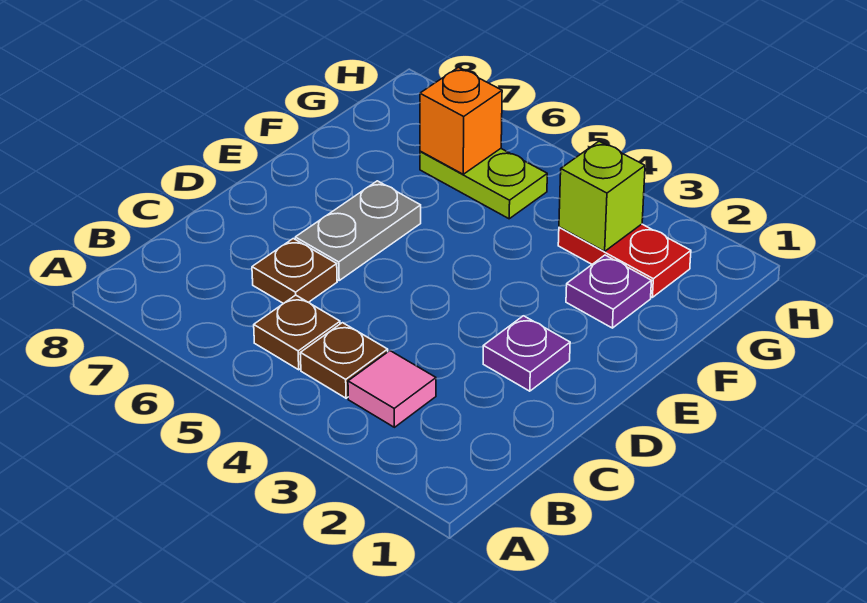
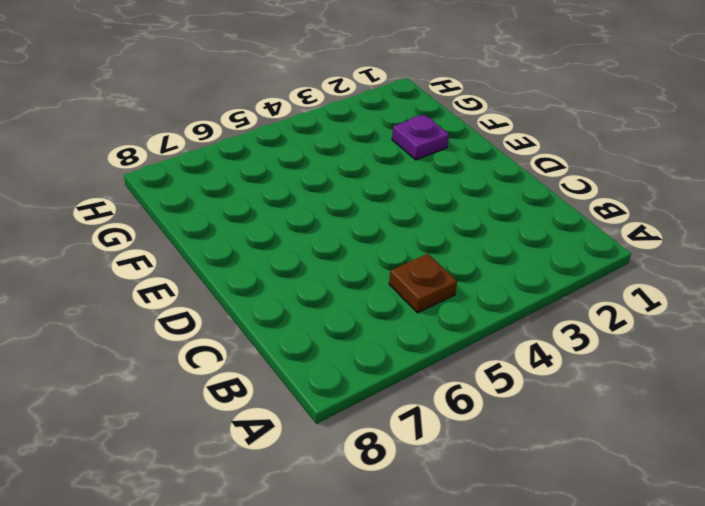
none -> pink 1x1 tile [348,351,436,427]
none -> brown 1x1 plate [300,323,388,398]

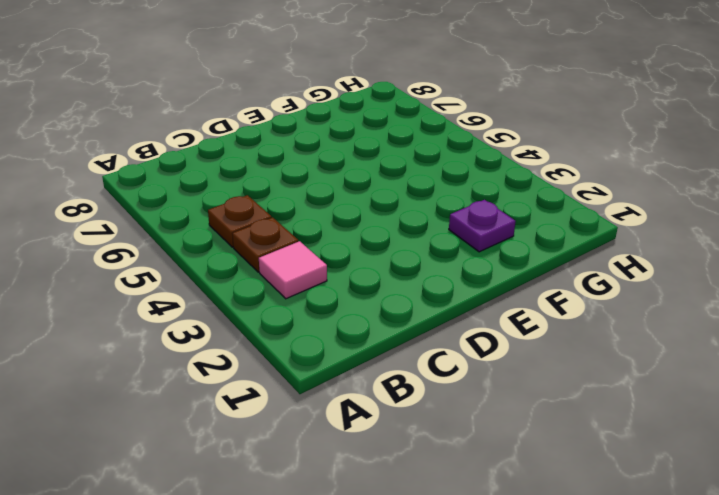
none -> brown 1x1 plate [252,239,337,304]
none -> purple 1x1 plate [483,316,570,391]

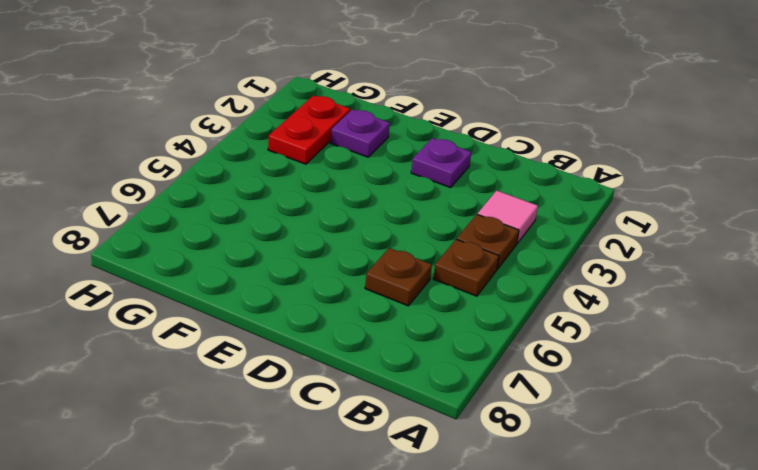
none -> grey 1x2 plate [295,181,421,280]
none -> lime 1x2 plate [420,149,547,219]

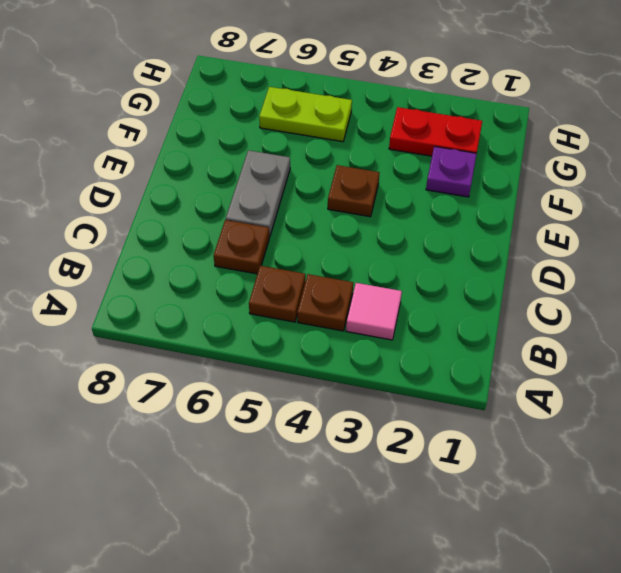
brown 1x1 plate [328,165,379,217] -> none
none -> purple 1x1 plate [483,316,570,391]
none -> lime 1x1 brick [559,141,645,251]

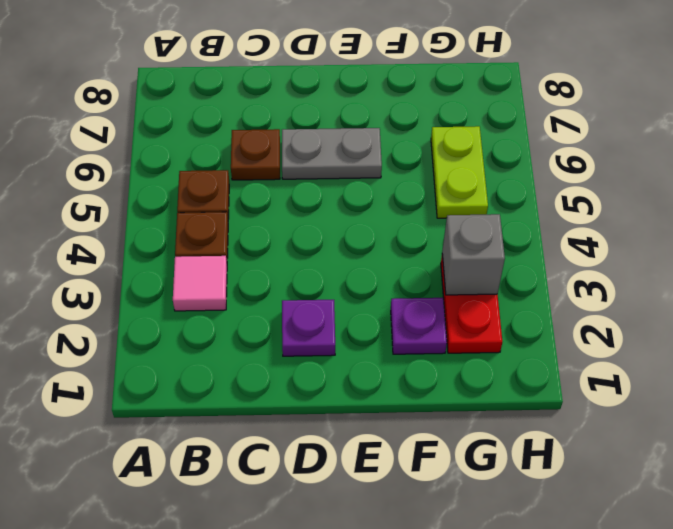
grey 1x1 brick [442,214,505,295] -> lime 1x1 brick [559,141,645,251]
none -> orange 1x1 brick [420,67,502,174]

